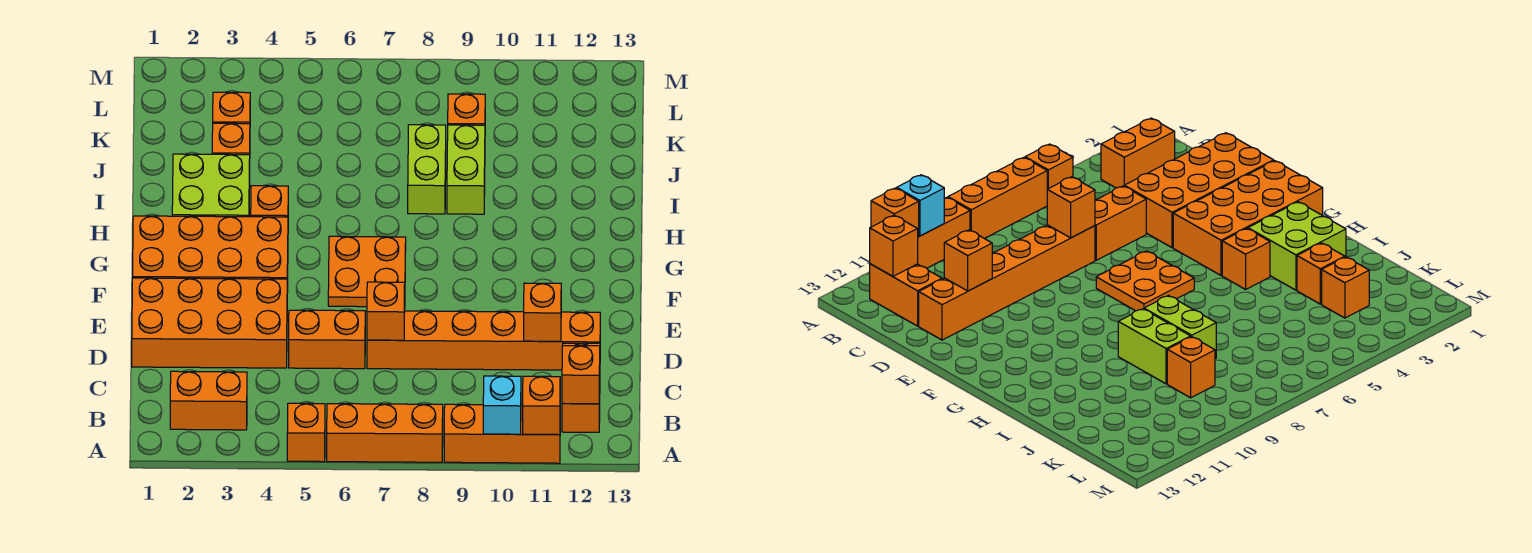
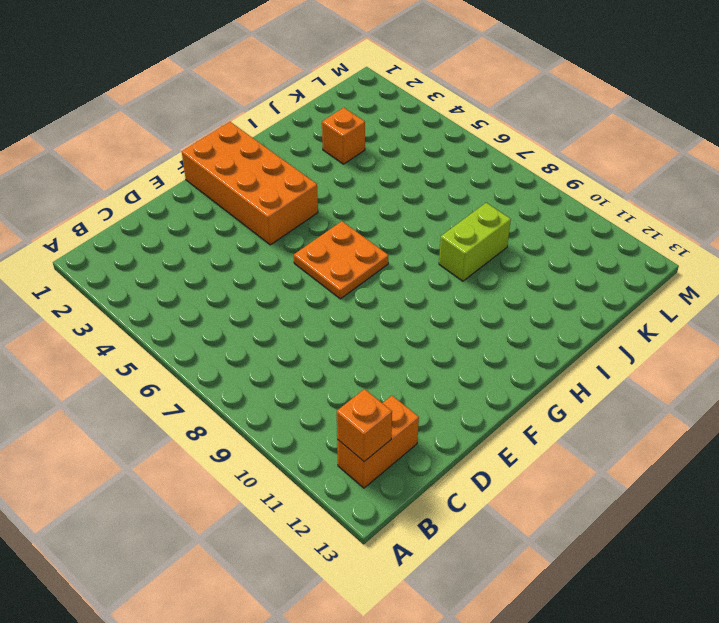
none -> orange 1x1 brick [287,403,325,462]
none -> orange 1x3 brick [327,404,443,462]
none -> orange 1x3 brick [444,404,560,463]

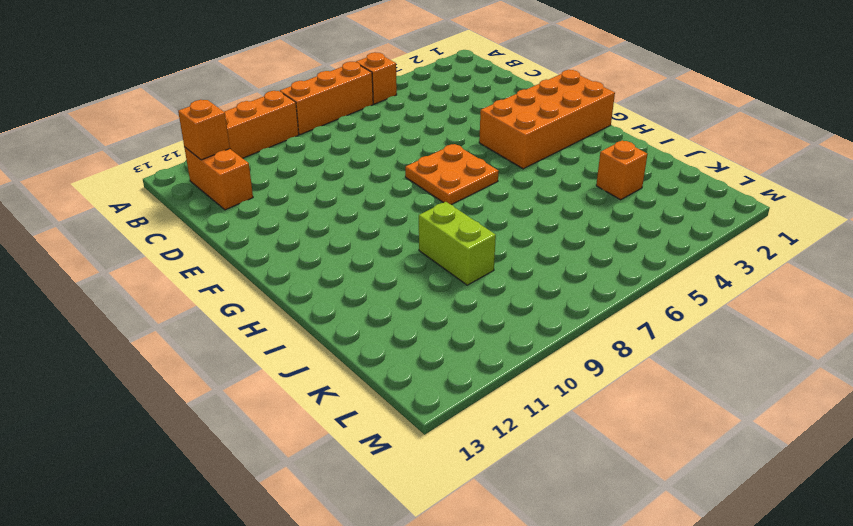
none -> orange 1x2 brick [170,371,247,430]
none -> orange 2x4 brick [132,278,287,368]
none -> orange 1x2 brick [289,310,365,369]

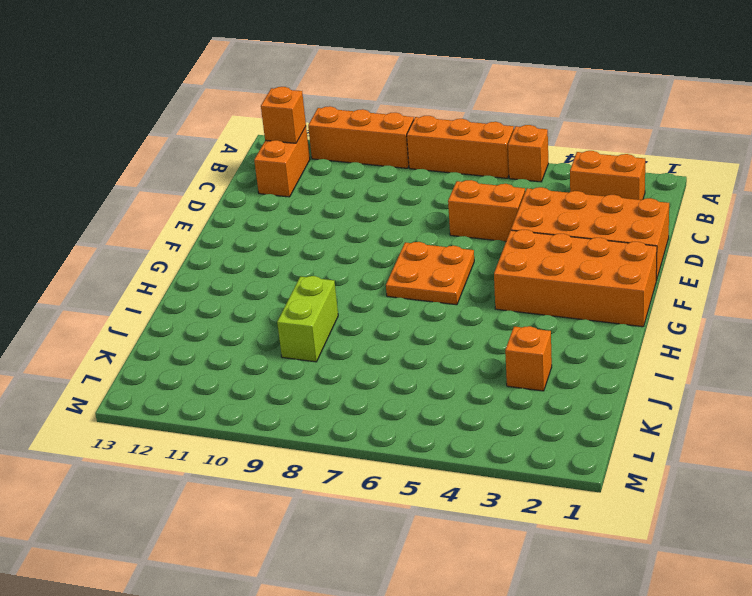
none -> orange 1x6 brick [367,311,600,370]
none -> lime 2x2 brick [172,154,250,217]
none -> orange 1x1 brick [251,186,288,217]

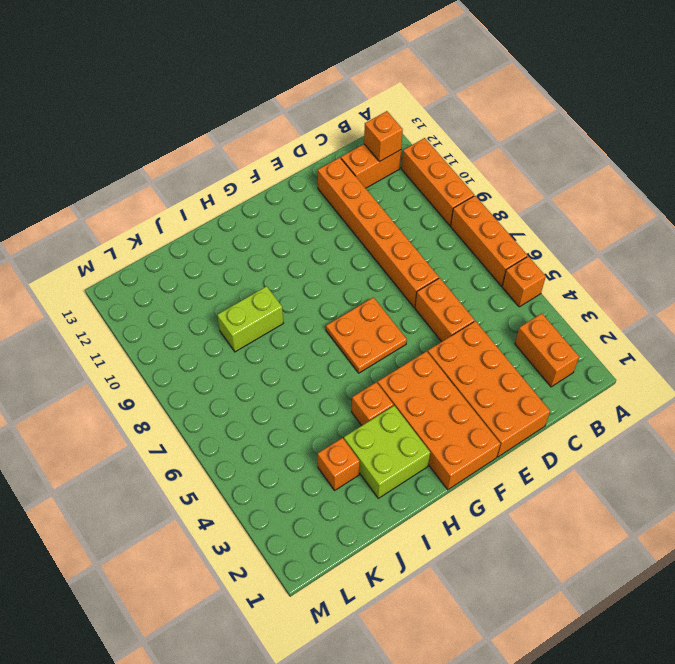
none -> lime 1x2 brick [408,125,446,214]
none -> orange 1x1 brick [213,92,250,124]
none -> orange 1x1 brick [448,94,485,125]

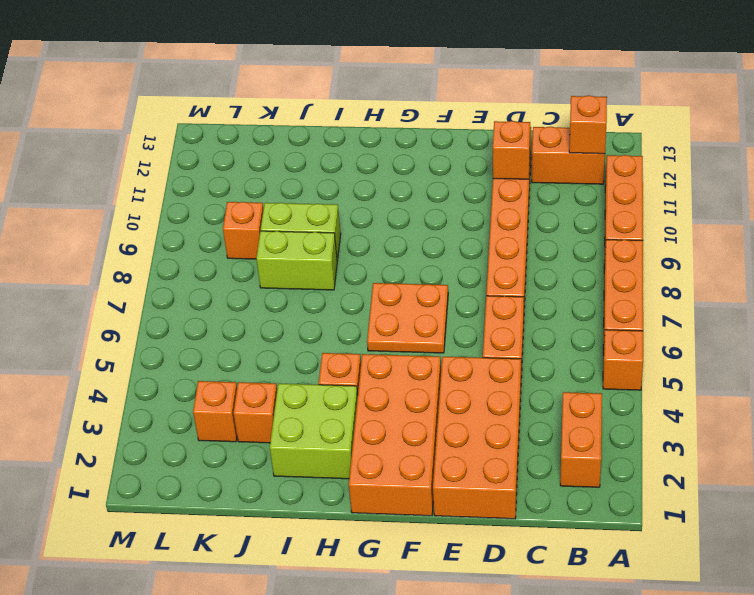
none -> cyan 1x1 brick [483,376,521,434]
none -> orange 1x1 brick [523,376,560,435]
none -> orange 1x1 brick [367,282,405,340]

